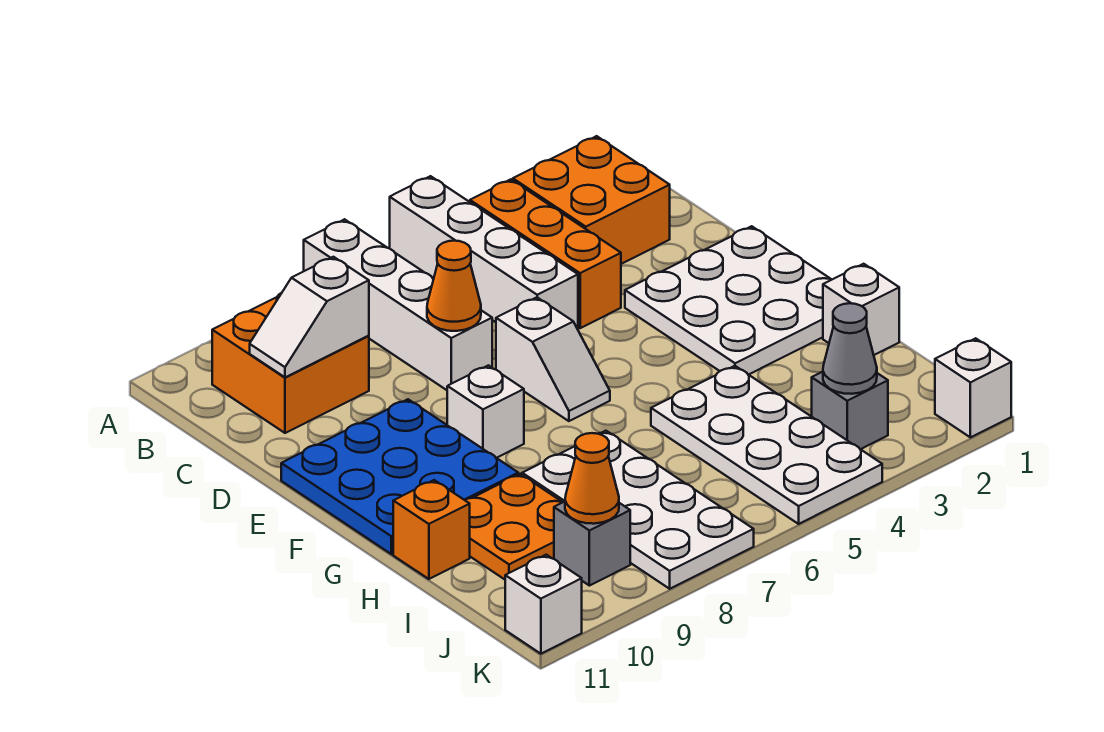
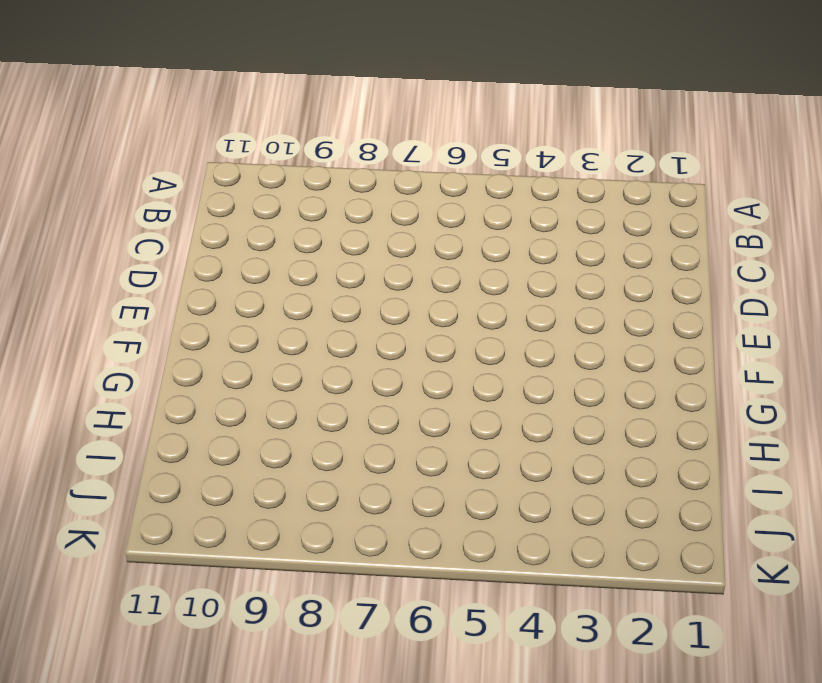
none -> white 1x4 brick [390,176,578,329]
none -> white 1x4 brick [304,219,492,390]
none -> orange 2x2 brick [513,136,670,264]

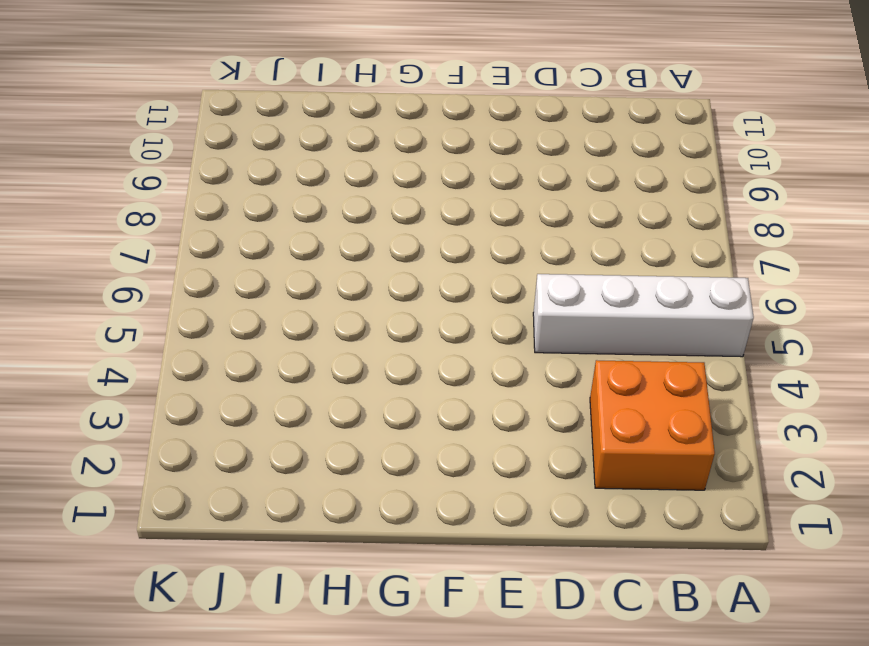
none -> white 1x4 brick [304,219,492,390]
none -> orange 1x3 brick [470,179,621,328]
none -> orange 2x2 brick [212,293,369,433]

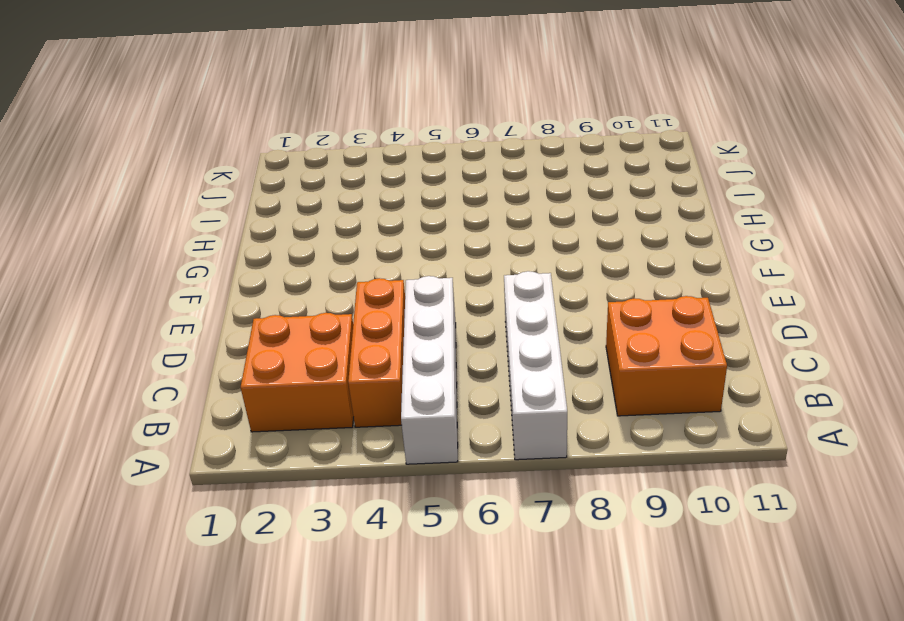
none -> white 3x3 plate [625,226,831,375]
none -> white 1x2 slope [496,297,610,421]
none -> blue 3x3 plate [281,399,518,554]

